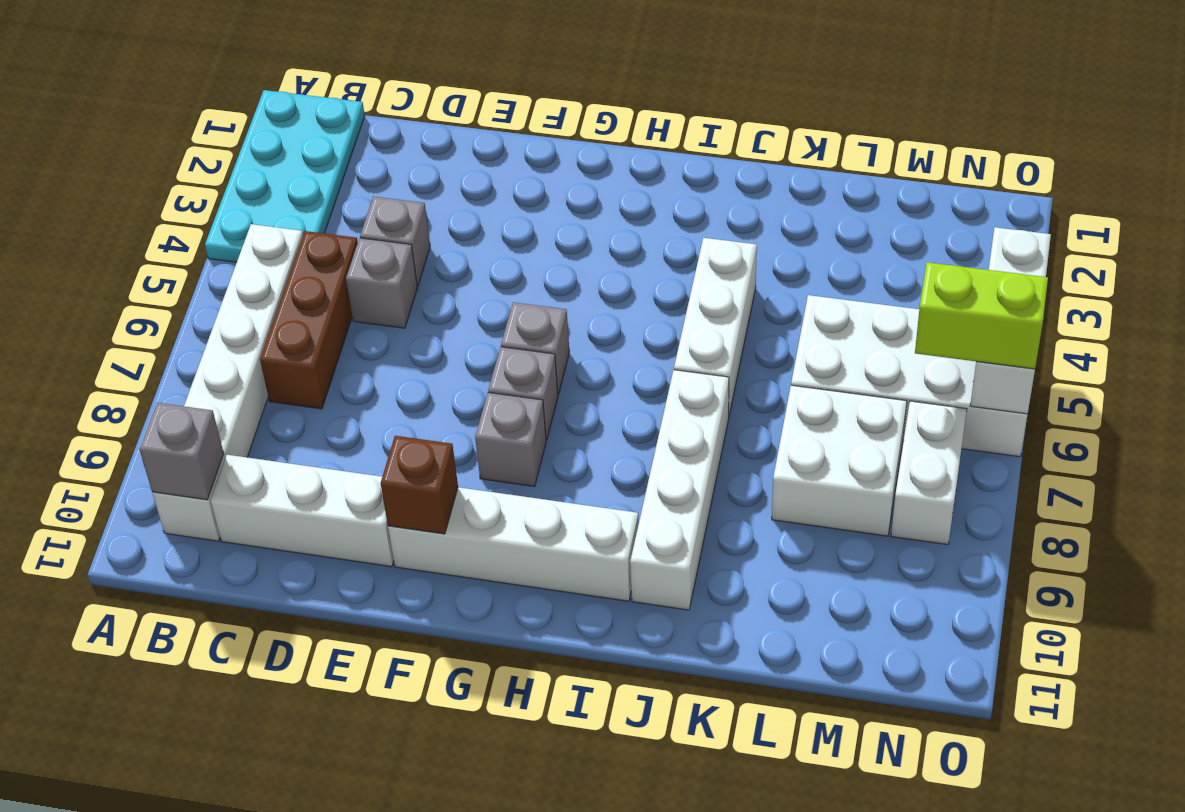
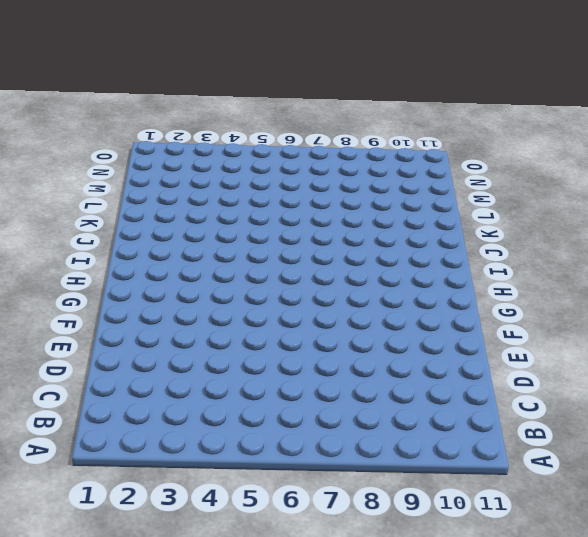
none -> cyan 2x4 plate [205,90,365,262]
none -> white 1x6 brick [152,224,303,541]
none -> brown 1x3 brick [260,231,358,409]

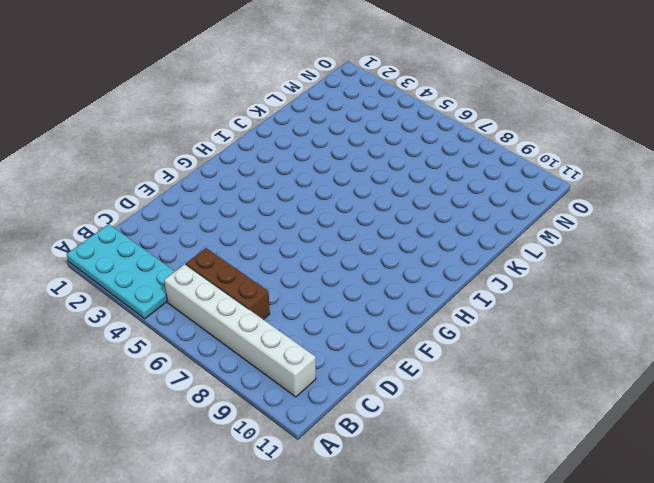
none -> white 1x3 brick [211,455,394,567]
none -> grey 1x1 brick [360,196,430,286]
none -> grey 1x1 brick [346,238,417,328]

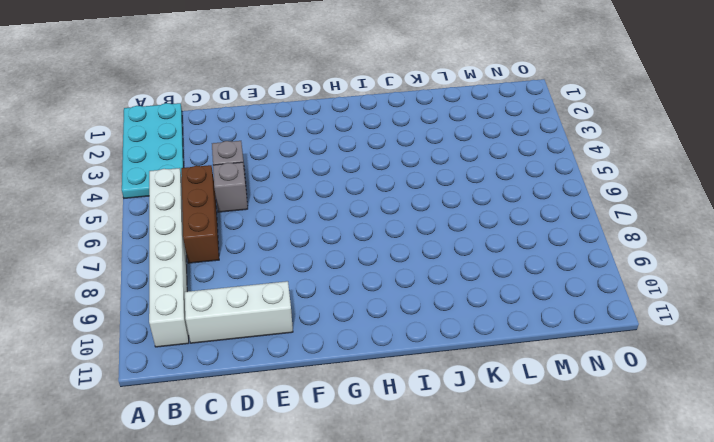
none -> white 1x4 brick [388,487,639,601]
none -> grey 1x1 brick [501,302,569,394]
none -> grey 1x1 brick [488,347,558,440]

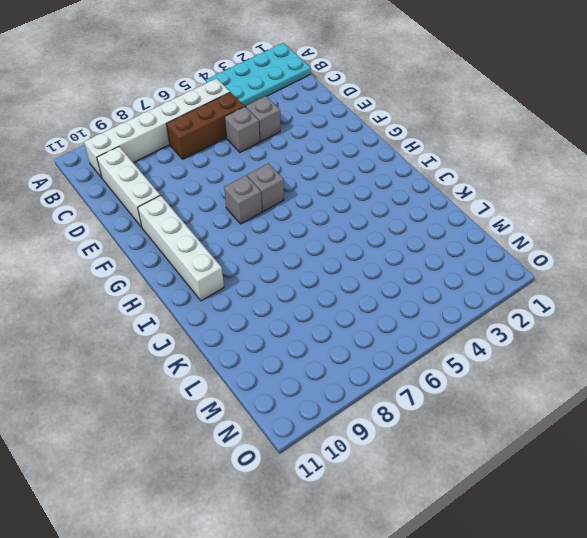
none -> grey 1x1 brick [475,393,546,487]
none -> white 1x3 brick [674,238,757,415]
none -> white 1x4 brick [630,370,729,610]

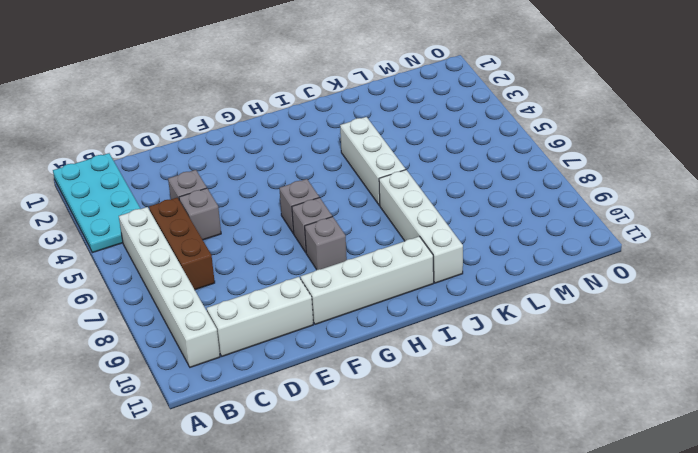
none -> white 2x4 brick [791,295,1028,457]
none -> white 2x2 brick [772,385,907,536]
none -> white 1x2 brick [891,401,967,545]

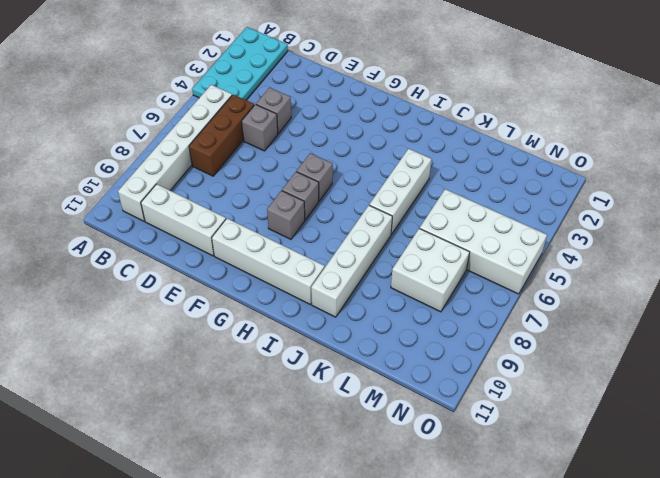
none -> white 1x2 brick [891,401,967,545]
none -> grey 1x1 brick [140,403,224,500]
none -> brown 1x1 brick [380,436,458,534]

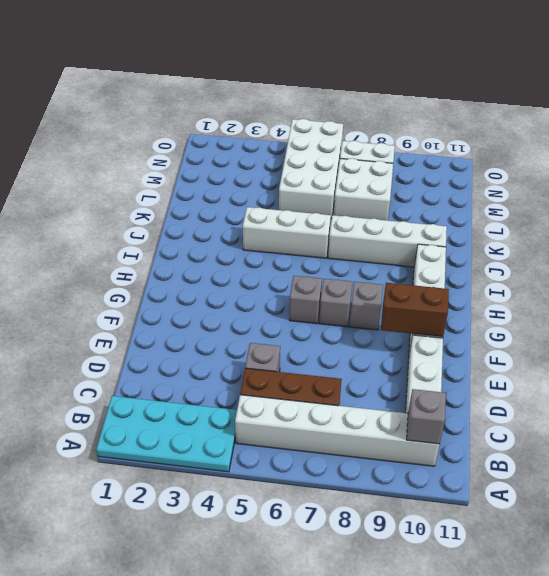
brown 1x2 brick [381,283,449,337] -> brown 1x1 brick [380,436,458,534]
none -> grey 1x1 brick [360,196,430,286]
none -> white 1x3 brick [970,227,1051,414]
none -> lime 1x2 brick [915,262,1048,369]

